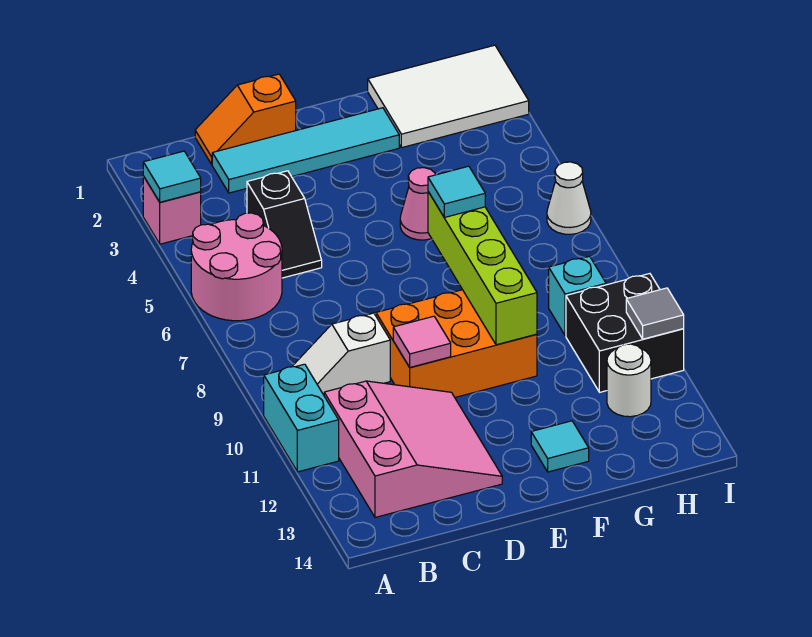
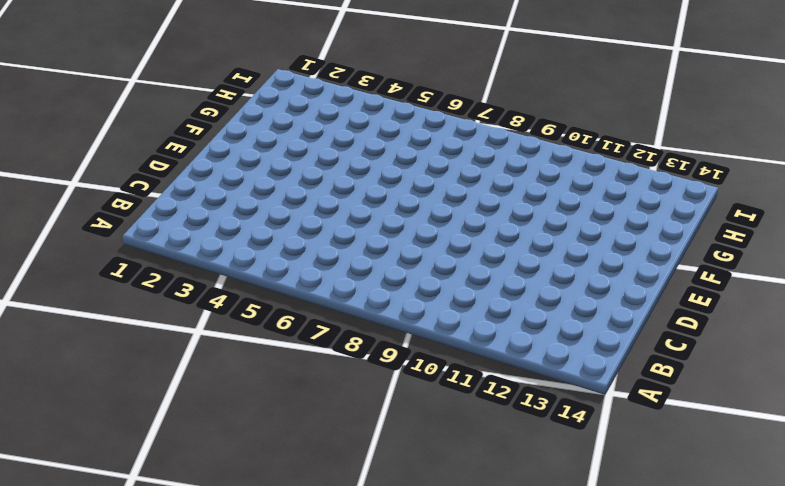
none -> pink 1x1 brick [143,176,201,244]
none -> pink 2x2 round brick [191,213,282,321]
none -> cyan 1x2 brick [264,364,339,472]

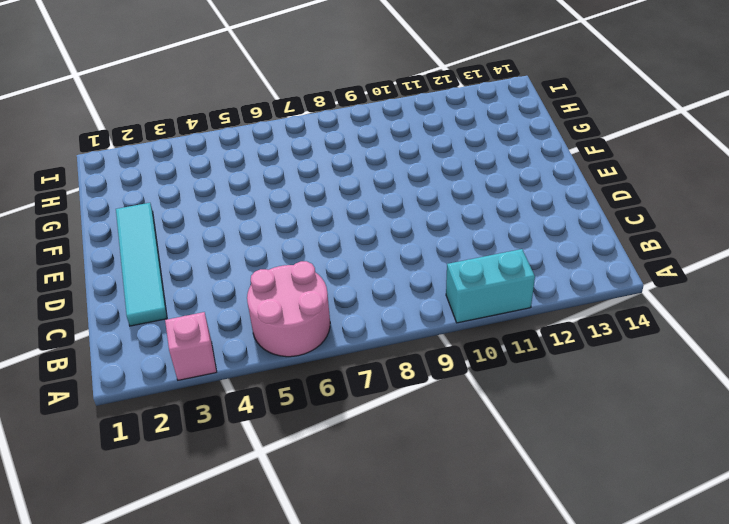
none -> white 1x2 slope [292,313,390,395]
none -> pink 3x3 slope [324,381,502,517]
none -> orange 1x2 slope [195,74,296,164]

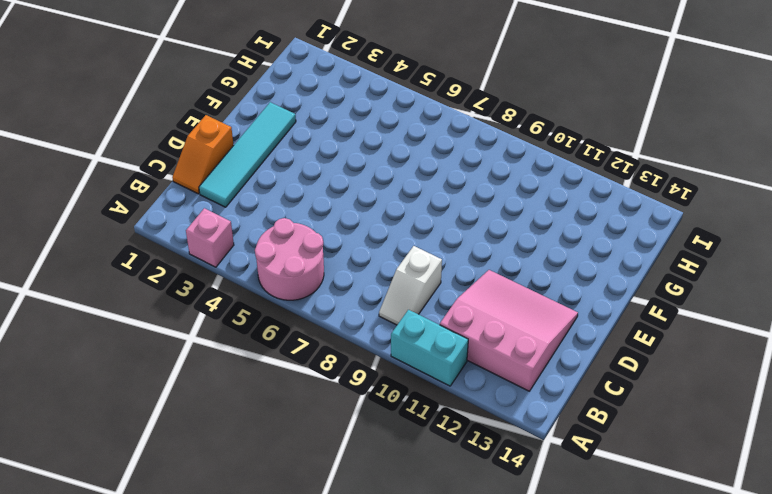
none -> black 1x2 slope [247,171,322,278]
none -> orange 2x3 brick [376,290,537,397]
none -> pink 1x1 cone [400,168,435,240]

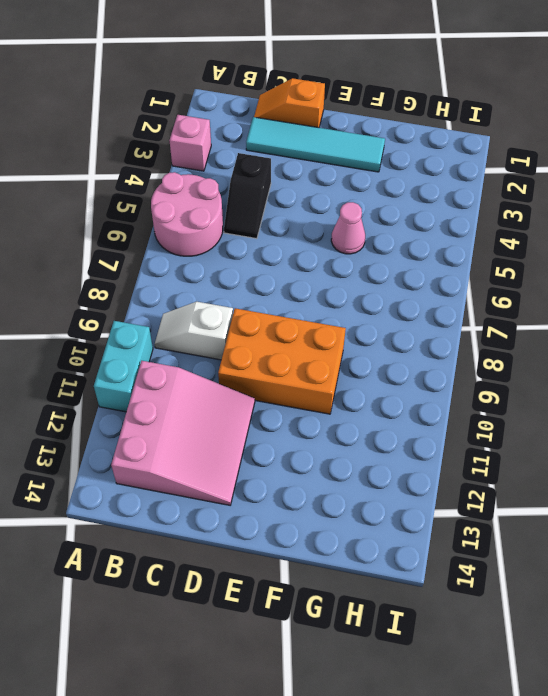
none -> cyan 1x1 tile [531,421,589,472]
none -> white 2x3 tile [368,45,529,148]
none -> cyan 1x1 brick [549,256,606,336]

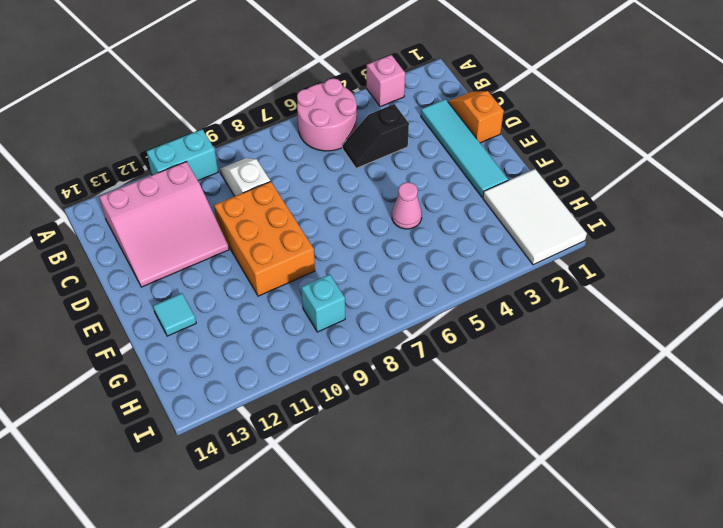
none -> black 2x2 brick [566,274,684,392]
none -> white 1x1 round brick [607,344,651,417]
none -> white 1x1 cone [547,162,591,234]

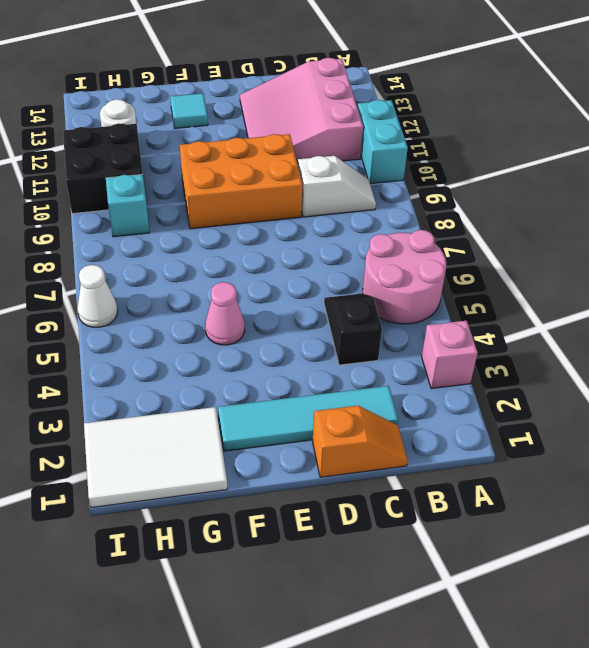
none -> cyan 1x1 tile [143,151,201,202]
none -> pink 1x1 tile [393,316,451,367]
none -> lime 1x4 brick [428,192,537,345]

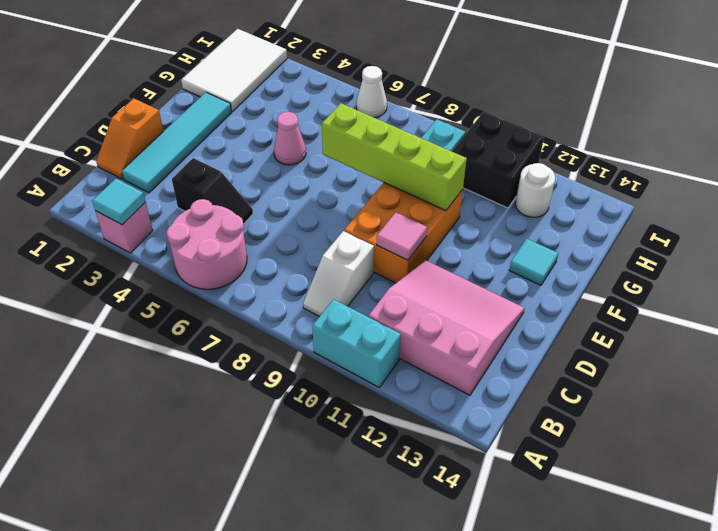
none -> grey 1x1 tile [626,288,684,339]
none -> cyan 1x1 tile [428,166,485,217]

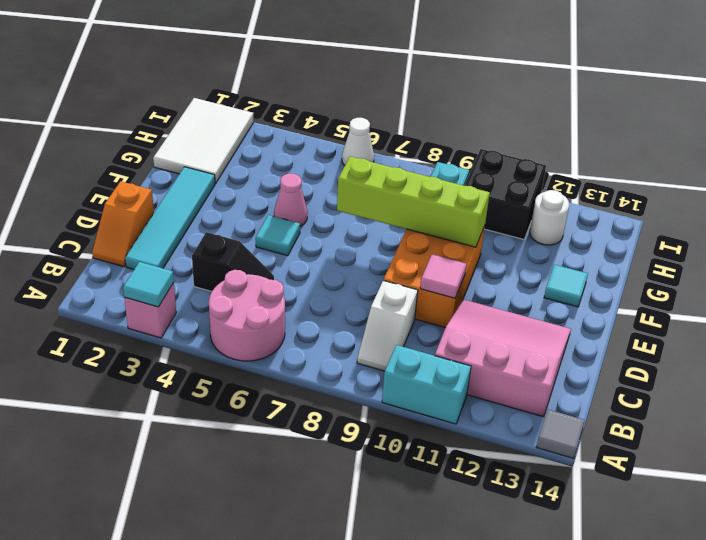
grey 1x1 tile [536,410,585,458] -> grey 1x1 tile moved to [626,288,684,339]
cyan 1x1 tile [256,215,300,256] -> cyan 1x1 tile moved to [428,166,485,217]

